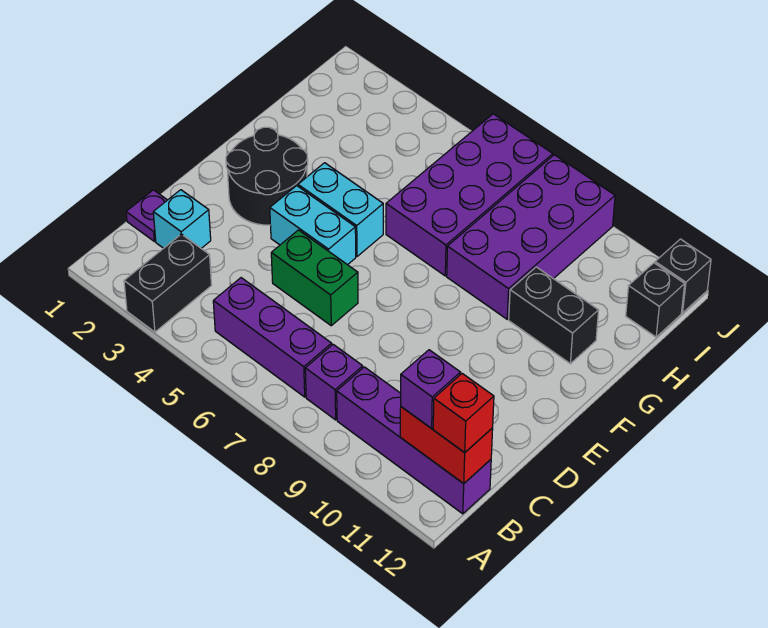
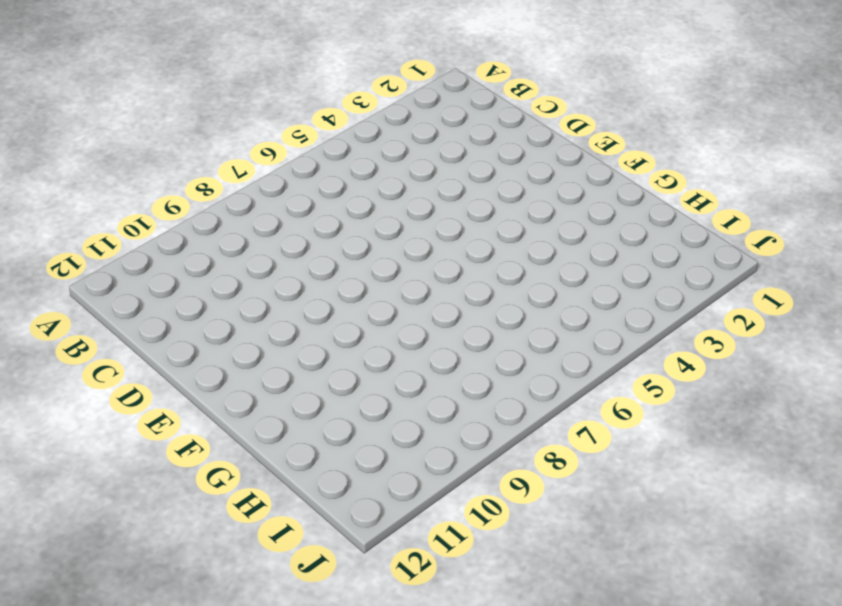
none -> black 1x2 brick [124,234,212,332]
none -> purple 1x3 brick [213,278,332,397]
none -> purple 1x1 brick [305,345,363,420]

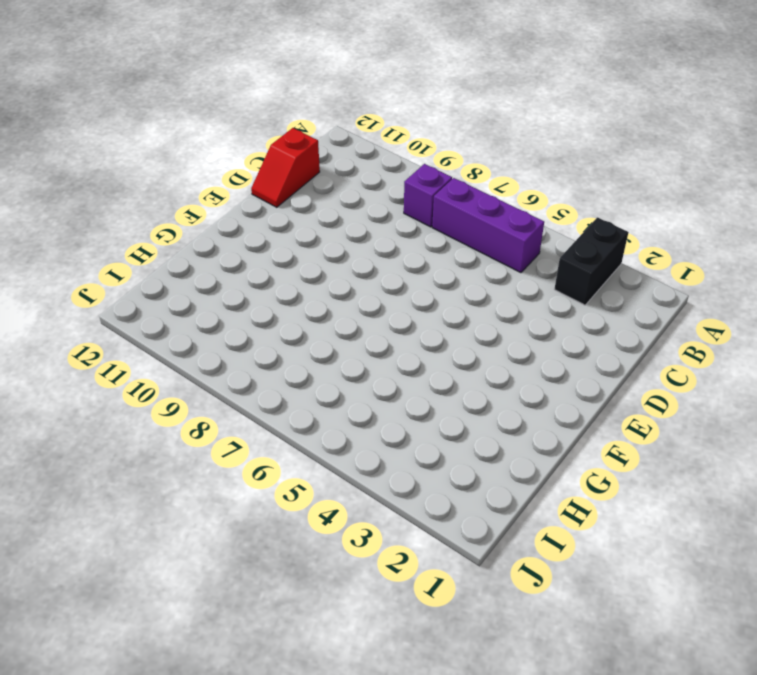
red 1x2 slope [251,128,320,207] -> none
none -> purple 1x4 brick [337,367,491,514]
none -> purple 1x1 plate [126,190,167,241]
none -> cyan 1x1 brick [153,190,211,248]

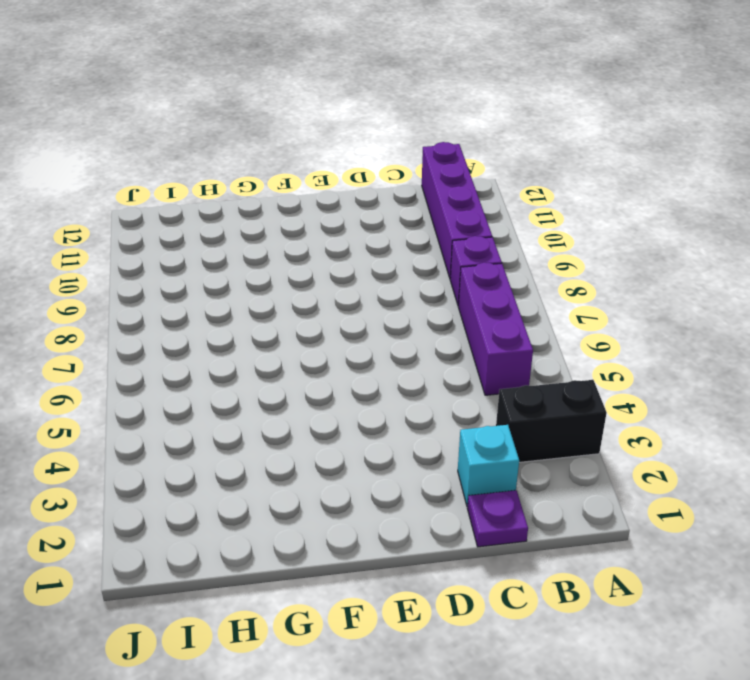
none -> green 1x2 brick [271,230,358,326]
none -> black 2x2 round brick [226,127,308,225]
none -> cyan 1x2 brick [270,186,356,265]

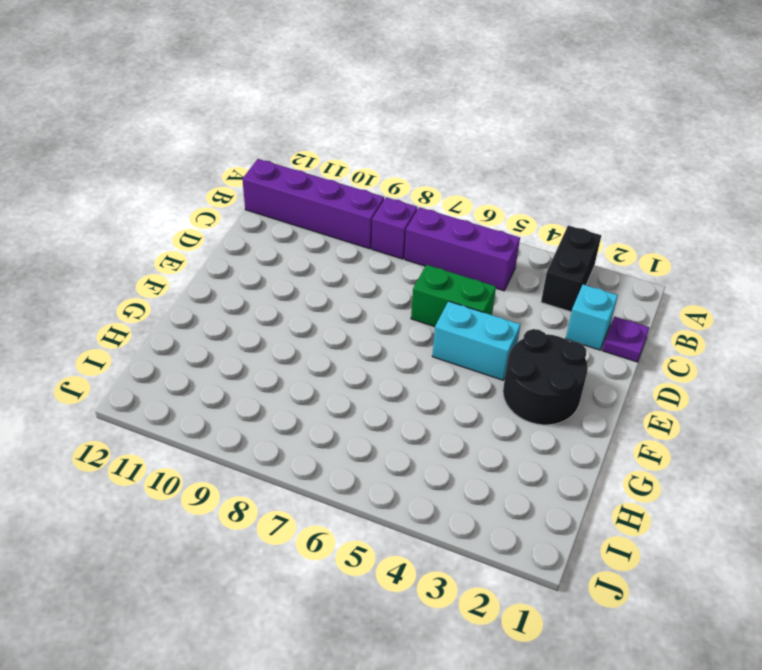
none -> cyan 1x2 brick [298,163,383,256]
none -> purple 2x4 brick [386,114,553,276]
none -> purple 2x4 brick [447,155,615,319]

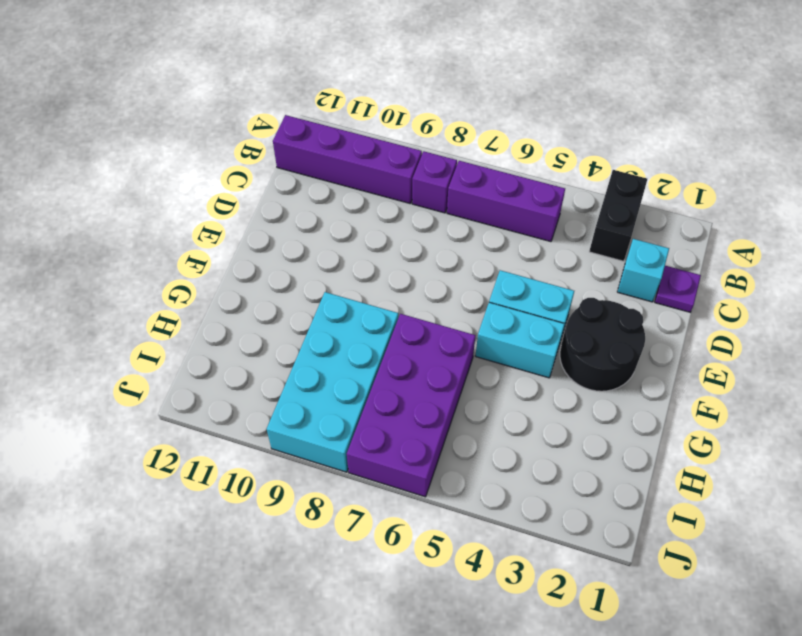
cyan 2x4 brick [267,292,398,472] -> purple 2x4 brick [447,155,615,319]
none -> green 1x2 brick [271,230,358,326]
none -> black 1x2 brick [509,267,599,364]
none -> black 1x1 brick [626,263,685,337]

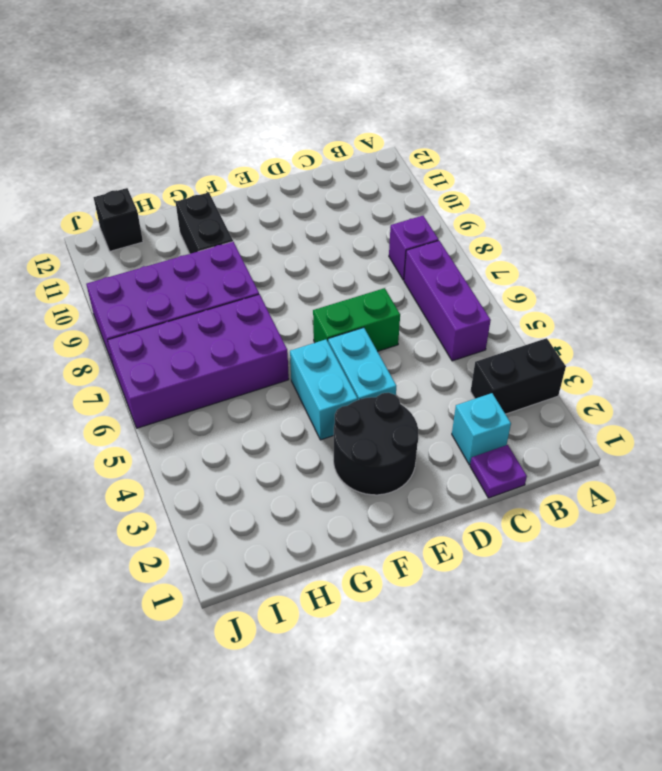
green 1x2 brick [313,288,400,351] -> green 1x2 brick turned to [271,230,358,326]
none -> purple 1x4 brick [337,367,491,514]
none -> black 1x1 brick [655,239,711,313]
none -> red 1x2 brick [400,407,493,484]

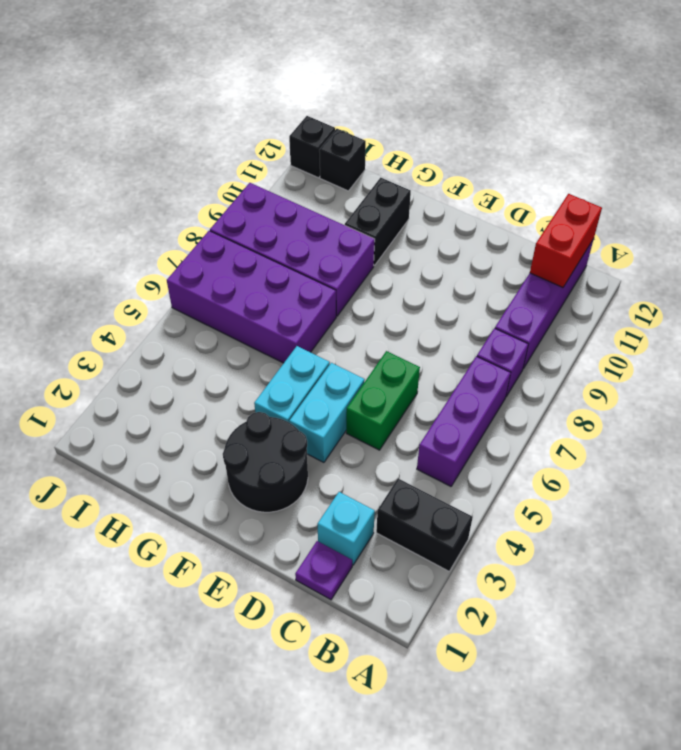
none -> purple 1x1 brick [401,350,460,429]
none -> red 1x1 brick [433,374,494,453]

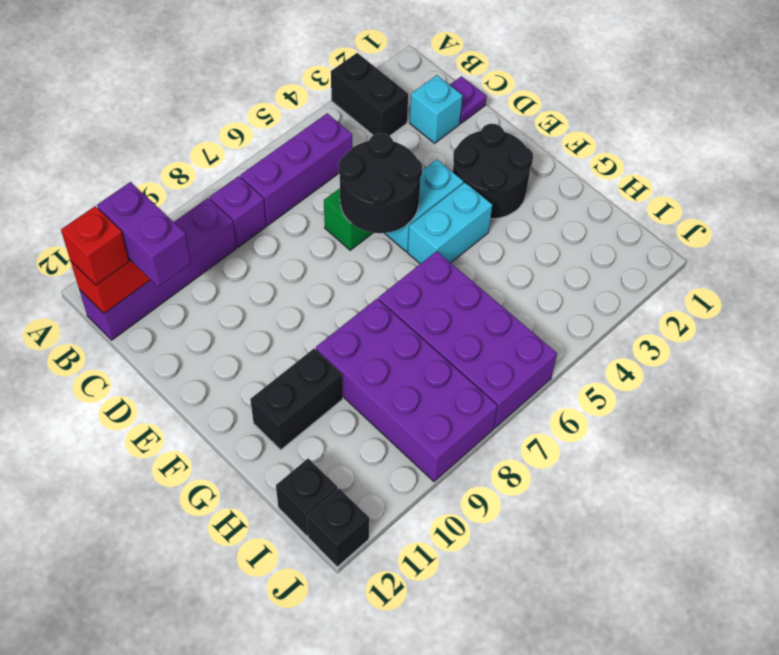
purple 1x2 brick [97,182,191,287] -> purple 1x1 brick [401,350,460,429]
black 2x2 round brick [339,133,422,233] -> none

